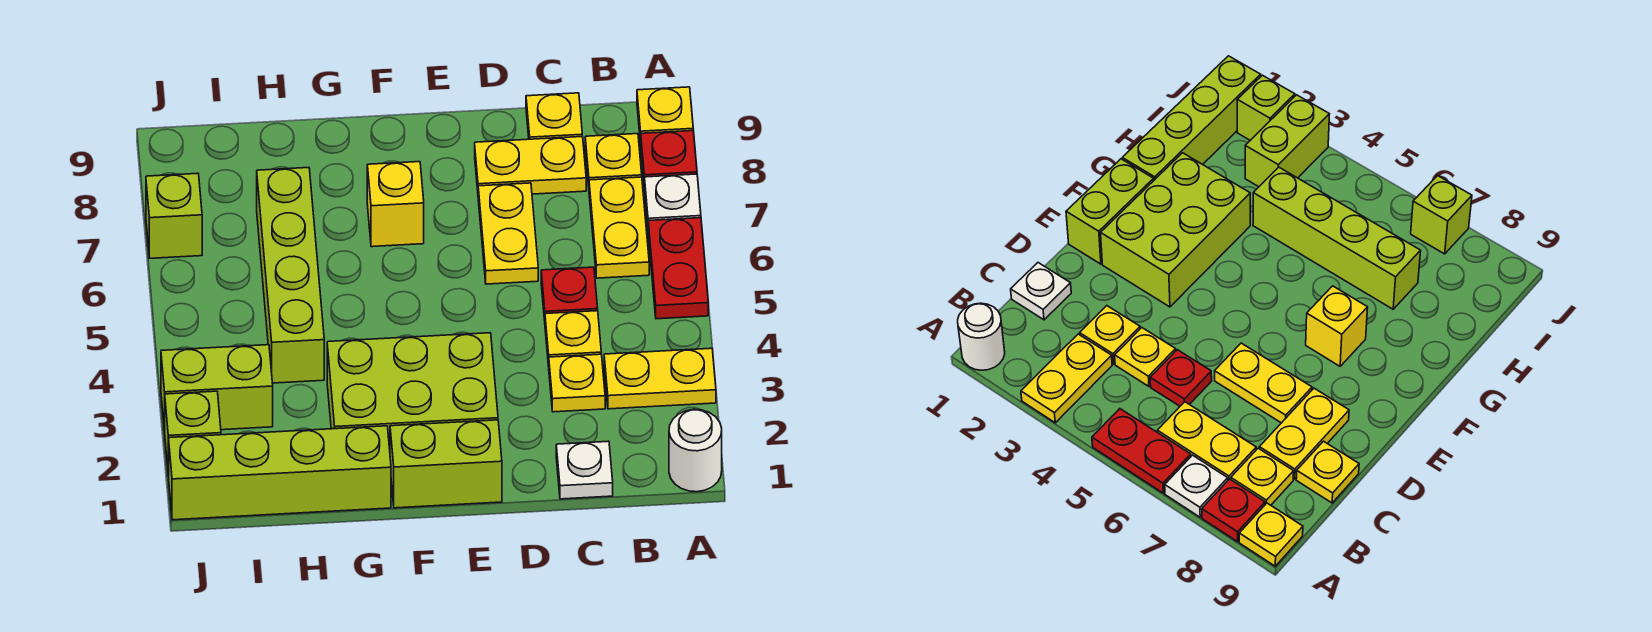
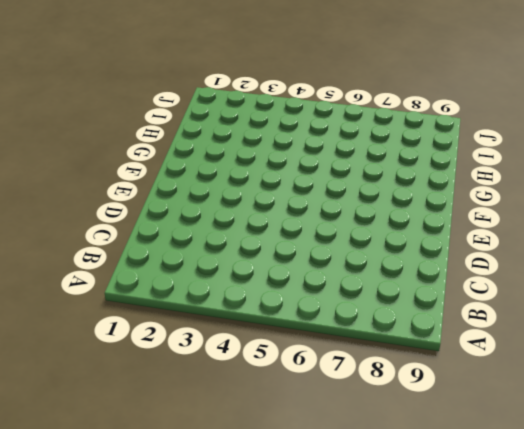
none -> white 1x1 round brick [669,409,722,492]
none -> yellow 1x2 plate [604,348,716,409]
none -> red 1x2 plate [648,218,708,319]

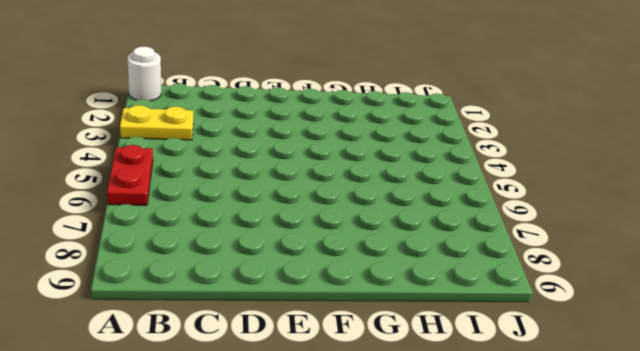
none -> white 1x1 plate [645,174,701,225]
none -> red 1x1 plate [641,131,697,188]
none -> yellow 1x1 plate [637,87,693,144]

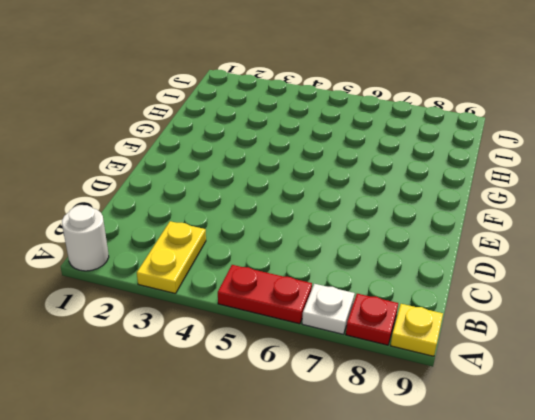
none -> yellow 1x2 plate [589,177,649,278]
none -> yellow 1x1 plate [585,134,642,186]
none -> white 1x1 plate [556,441,613,499]

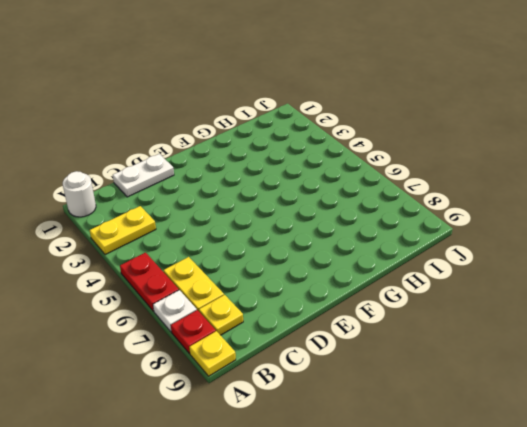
white 1x2 plate [113,154,174,197] -> white 1x1 plate [556,441,613,499]
none -> yellow 1x1 plate [549,354,605,412]
none -> yellow 1x1 plate [545,311,601,366]
none -> red 1x1 plate [541,267,598,321]

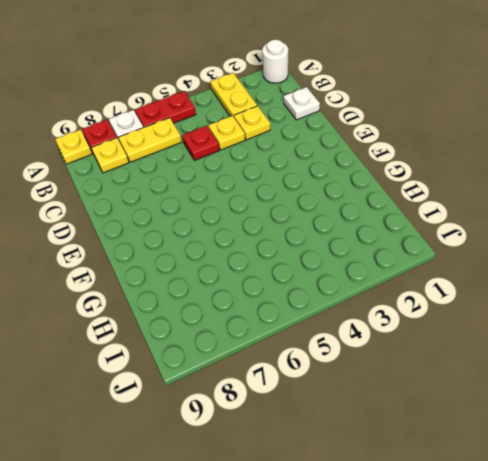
none -> yellow 1x2 plate [475,137,586,194]
none -> yellow 1x1 plate [526,93,582,139]
none -> yellow 1x2 plate [478,183,538,284]

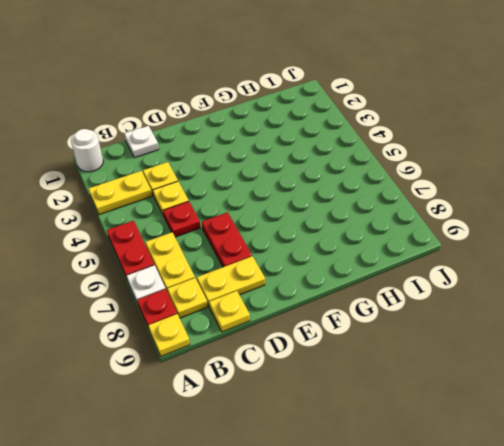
red 1x2 plate [202,212,252,267] -> yellow 1x2 plate [478,183,538,284]
none -> lime 1x2 brick [390,420,502,508]
none -> lime 2x3 brick [327,333,498,449]
none -> yellow 1x1 brick [367,162,424,247]

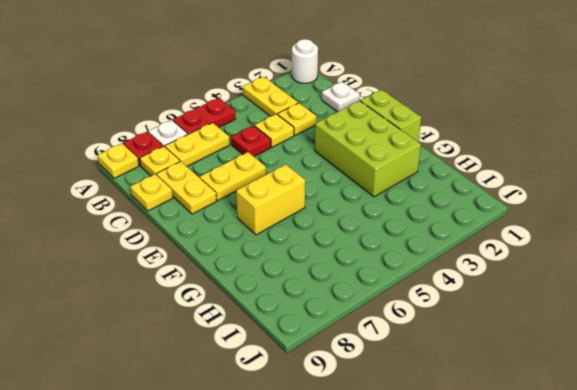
yellow 1x2 brick [236,164,305,235] -> yellow 1x1 brick [367,162,424,247]
none -> lime 1x4 brick [169,426,391,520]
none -> lime 1x4 brick [257,168,324,383]
none -> lime 1x2 brick [161,345,273,432]

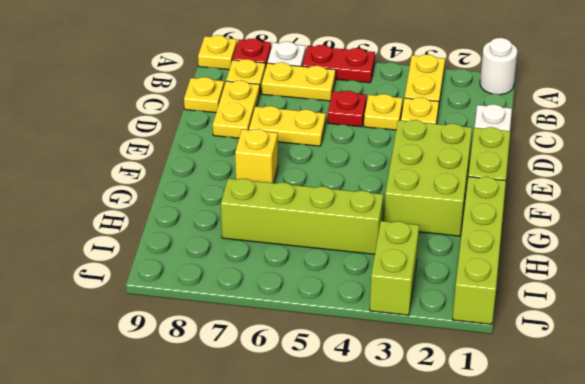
none -> lime 1x1 brick [165,391,221,476]
none -> lime 1x1 brick [146,173,202,258]

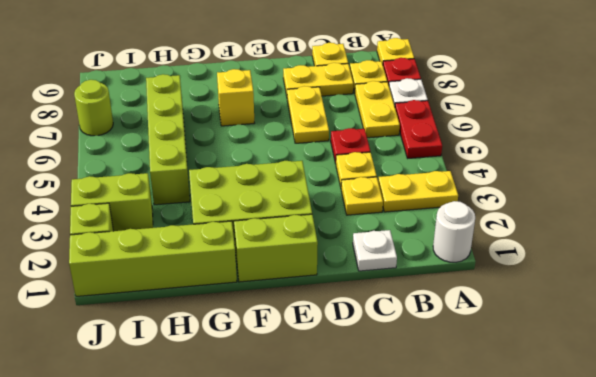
lime 1x1 round brick [74,80,113,136] -> lime 1x1 brick [146,173,202,258]

